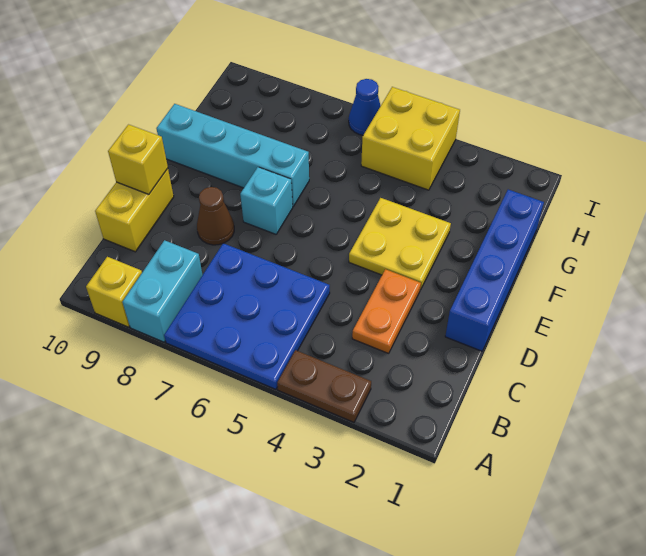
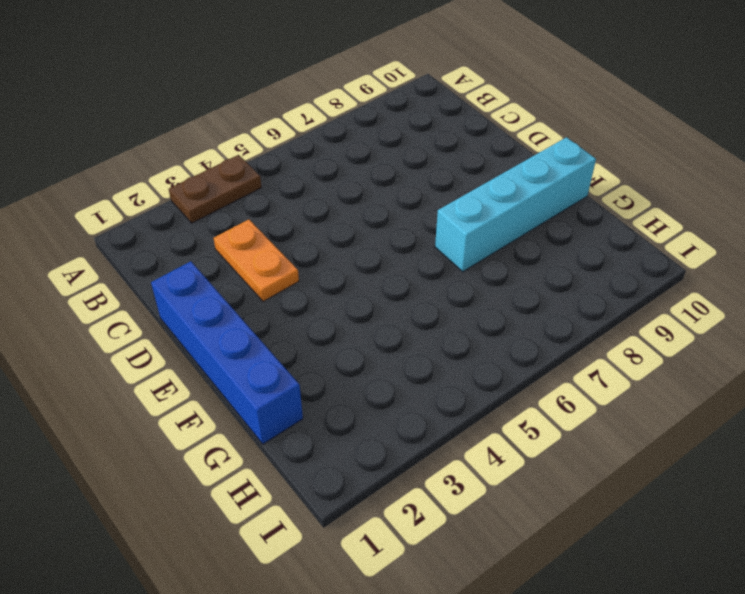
none -> blue 3x3 plate [164,243,330,389]
none -> cyan 1x2 brick [123,240,202,342]
none -> yellow 1x1 brick [86,257,142,327]

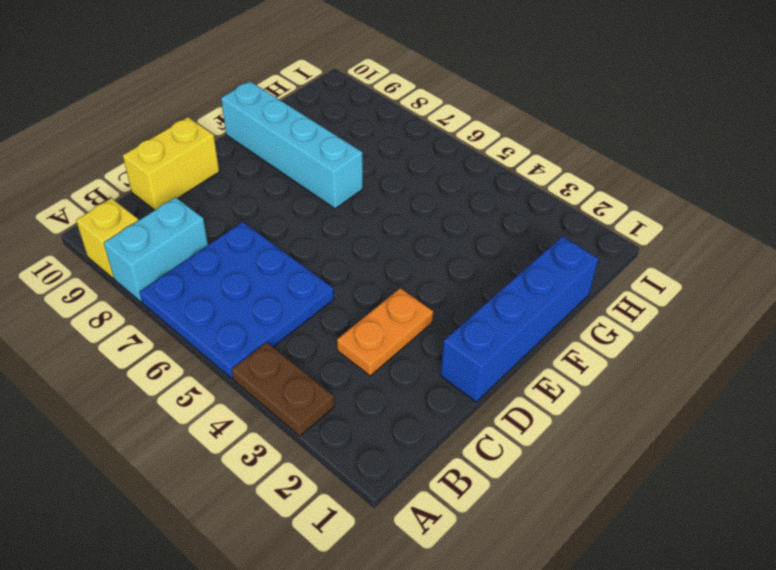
none -> brown 1x1 cone [197,187,234,245]
none -> yellow 2x2 plate [349,198,451,290]
none -> cyan 1x1 brick [240,167,293,234]

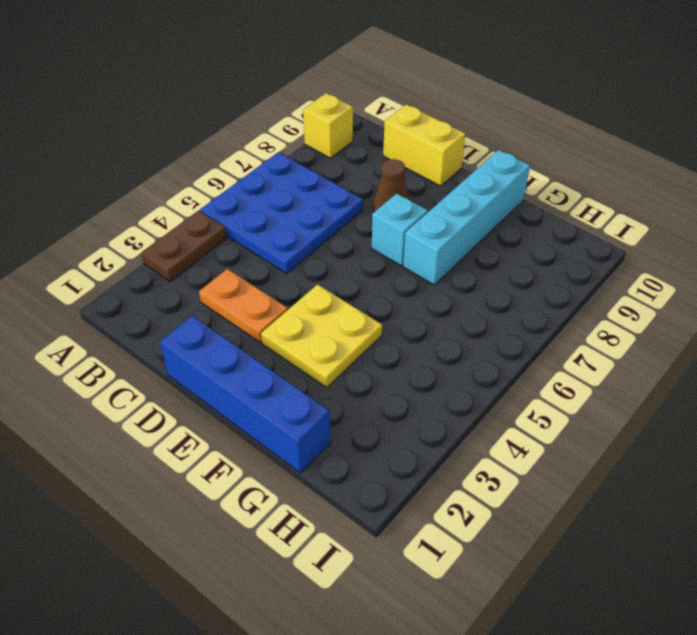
none -> cyan 1x2 brick [123,240,202,342]
none -> yellow 2x2 brick [361,87,460,190]
none -> blue 1x1 cone [349,79,381,135]

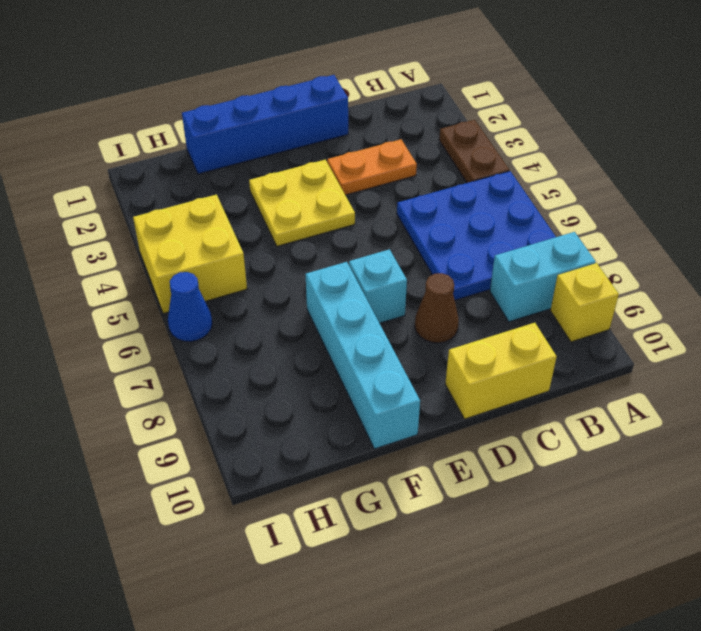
none -> yellow 1x1 brick [108,125,168,194]

